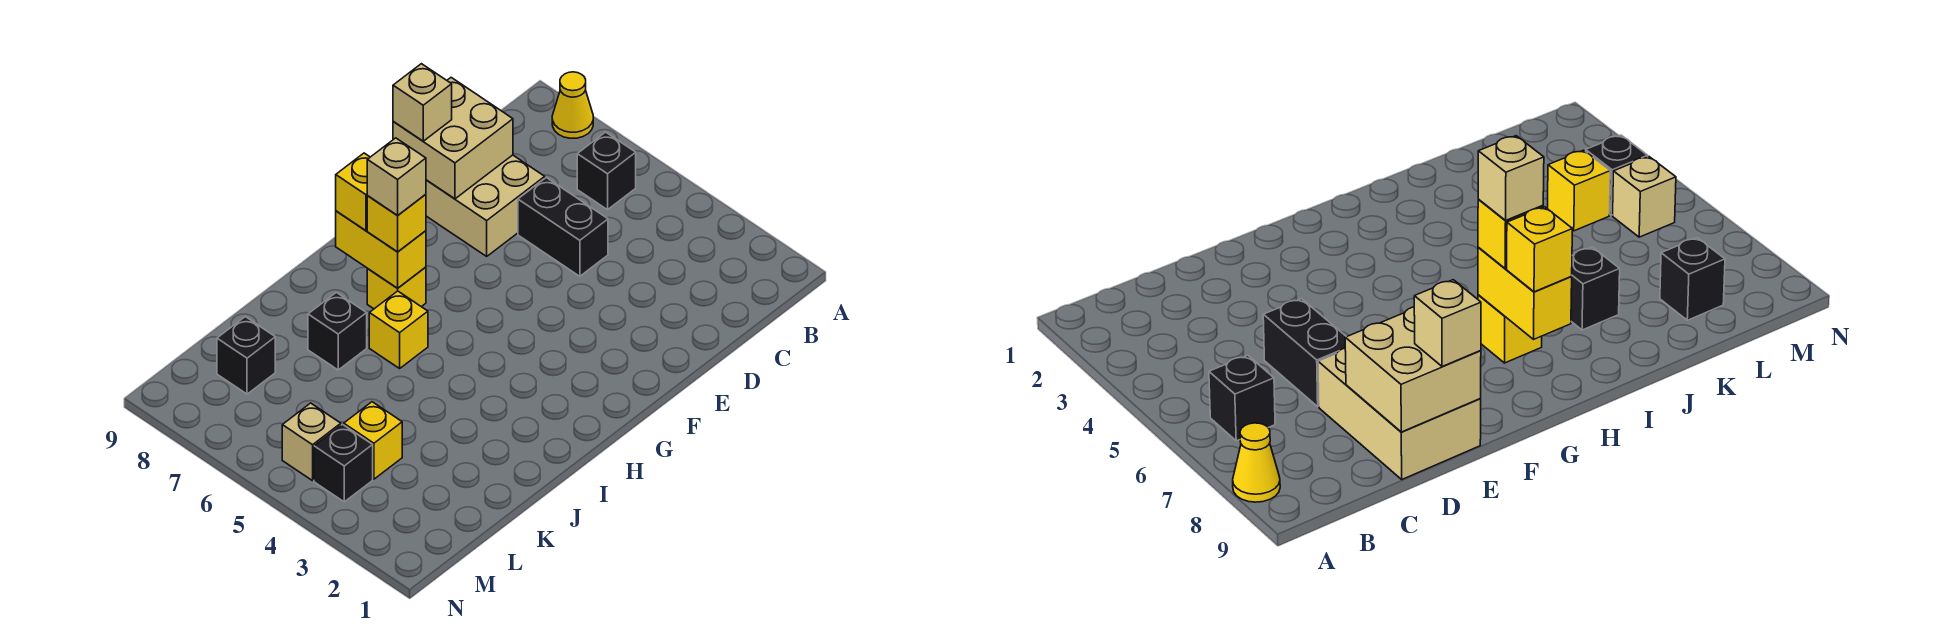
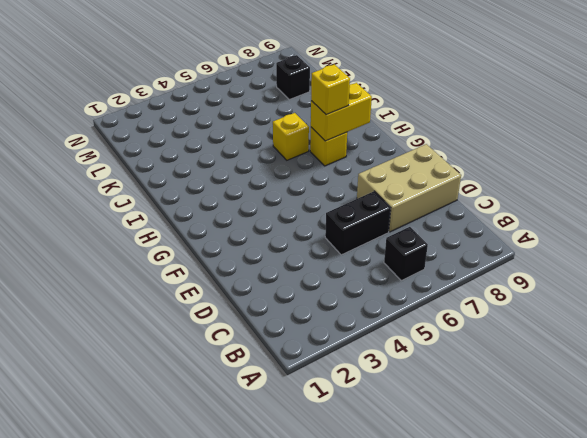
none -> yellow 1x1 cone [552,72,593,138]
none -> black 1x1 brick [308,292,367,370]
none -> yellow 1x1 brick [344,402,402,479]

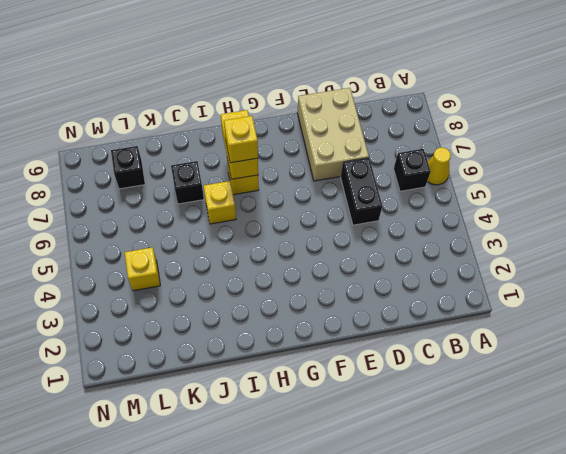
yellow 1x1 cone [427,147,451,185] -> yellow 1x1 cone moved to [552,72,593,138]
none -> black 1x1 brick [314,424,373,502]
none -> tan 1x1 brick [282,403,341,481]
none -> tan 2x2 brick [393,78,513,199]

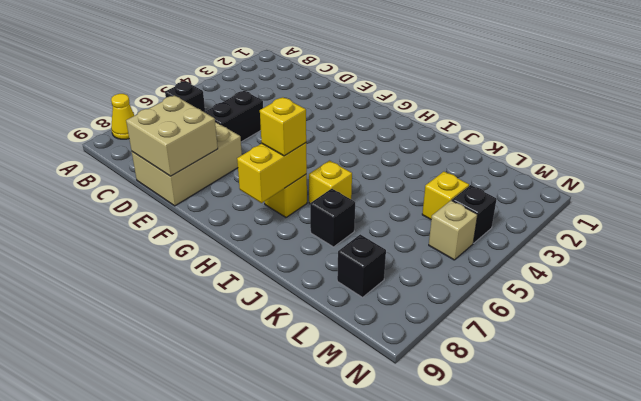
none -> tan 1x1 brick [393,64,452,141]
none -> yellow 1x1 brick [336,153,370,230]
none -> tan 1x1 brick [367,138,426,216]

